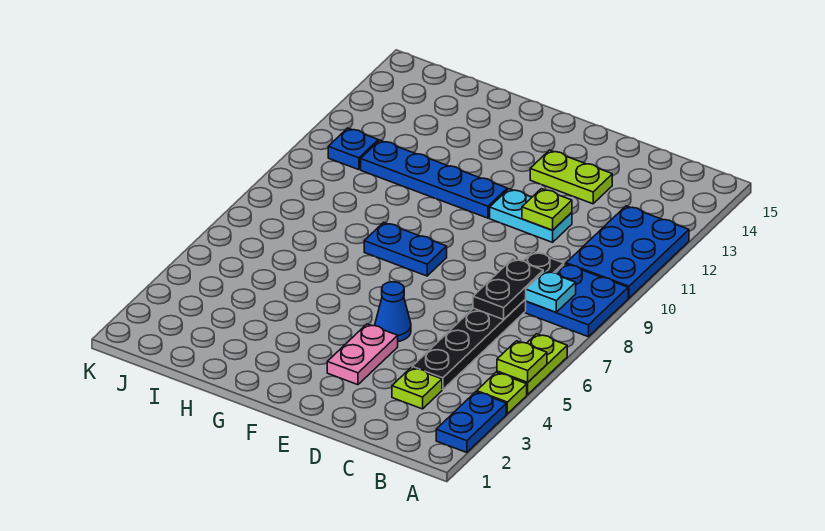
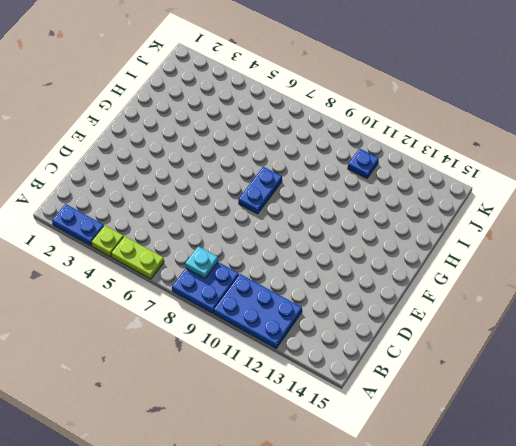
none -> lime 1x1 plate [392,367,442,409]
none -> black 1x6 plate [412,252,564,390]
none -> cyan 1x2 plate [490,189,572,242]

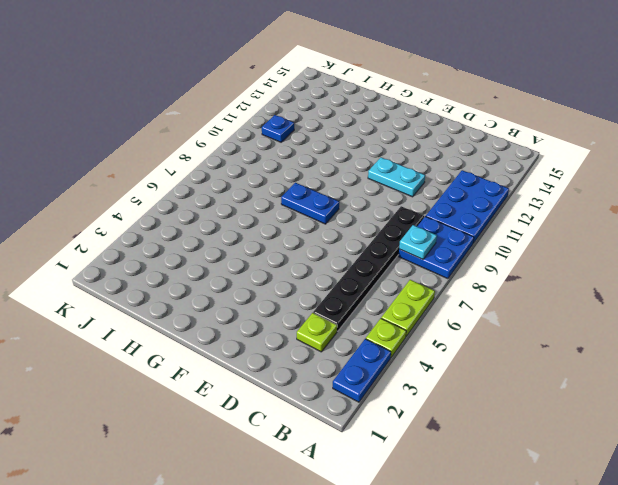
none -> lime 1x2 plate [530,150,612,204]
none -> pink 1x2 plate [327,324,398,385]
none -> blue 1x1 cone [375,282,411,342]

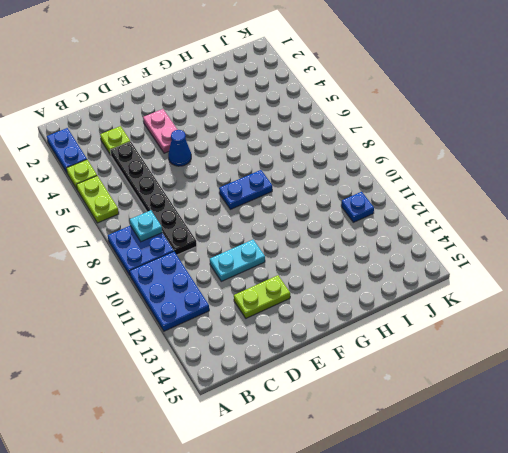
none -> blue 1x4 plate [361,140,507,218]
none -> lime 1x1 plate [497,341,547,382]
none -> black 1x2 plate [473,259,543,319]

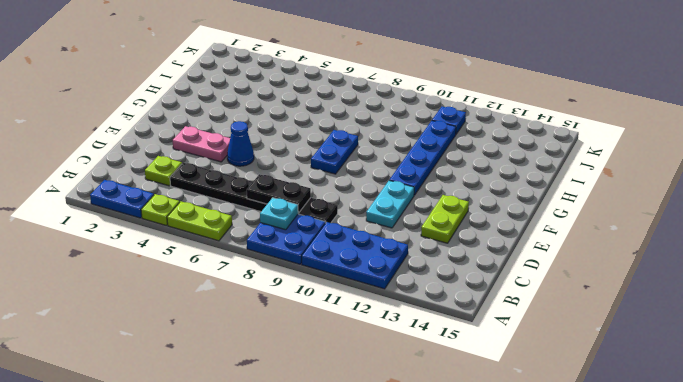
none -> lime 1x1 plate [497,341,547,382]
none -> lime 1x1 plate [522,189,572,230]

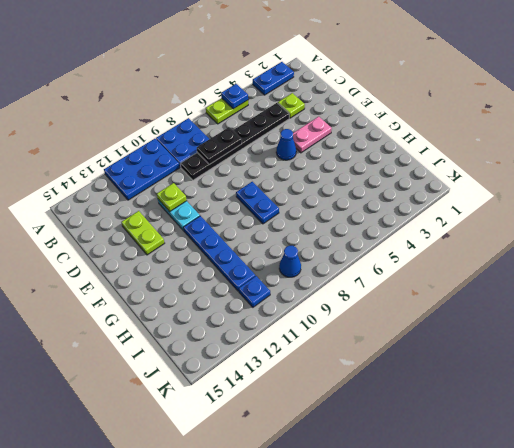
blue 1x1 plate [221,84,248,109] -> lime 1x1 plate [497,341,547,382]
blue 1x1 cone [279,246,301,277] -> none
none -> lime 1x1 plate [477,372,527,414]
none -> cyan 1x1 plate [526,271,576,312]

